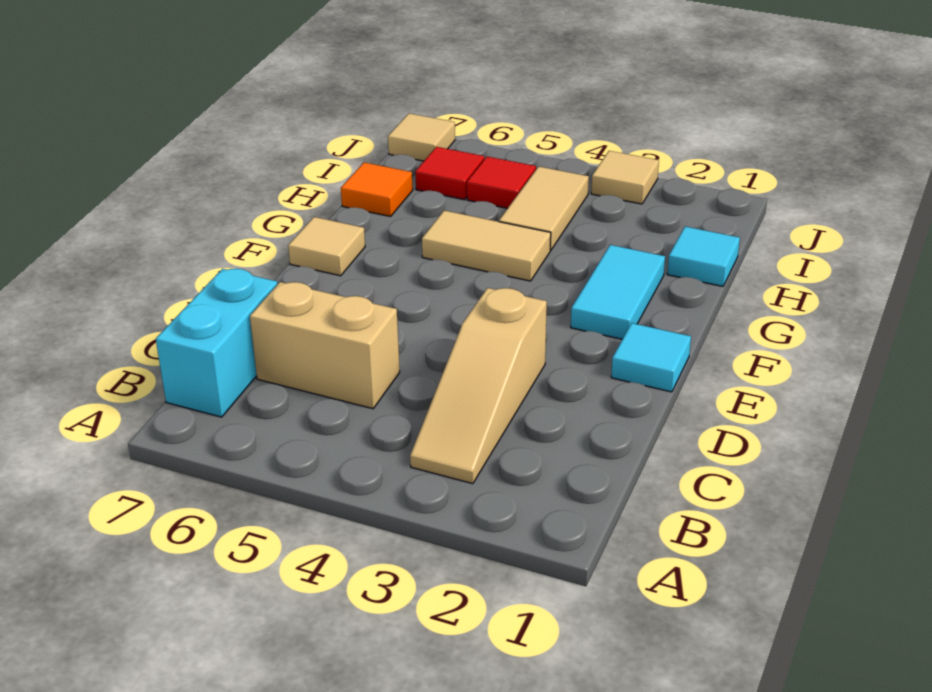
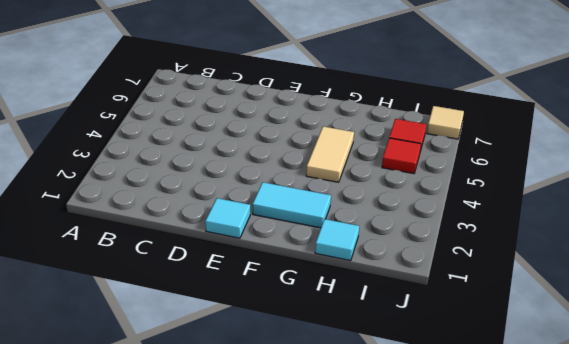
none -> tan 1x3 slope [410,288,547,484]
none -> cyan 1x2 brick [156,269,277,417]
none -> tan 1x2 brick [250,282,400,409]

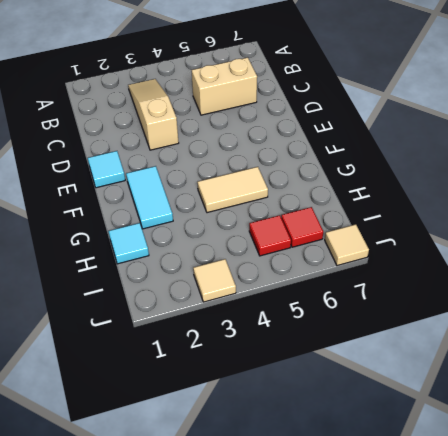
none -> cyan 1x2 brick [156,269,277,417]
none -> tan 1x1 tile [288,217,365,276]
none -> tan 1x2 tile [499,167,589,250]

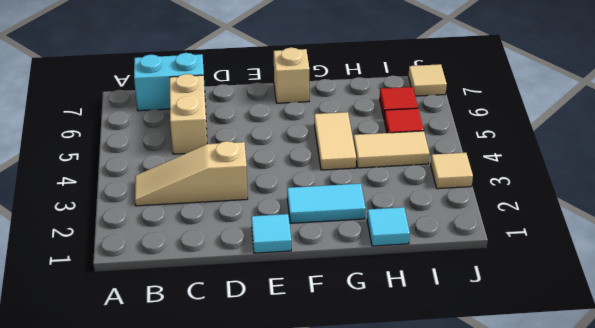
tan 1x1 brick [274,48,309,103] -> tan 1x1 tile [288,217,365,276]
none -> orange 1x1 tile [341,162,413,216]

